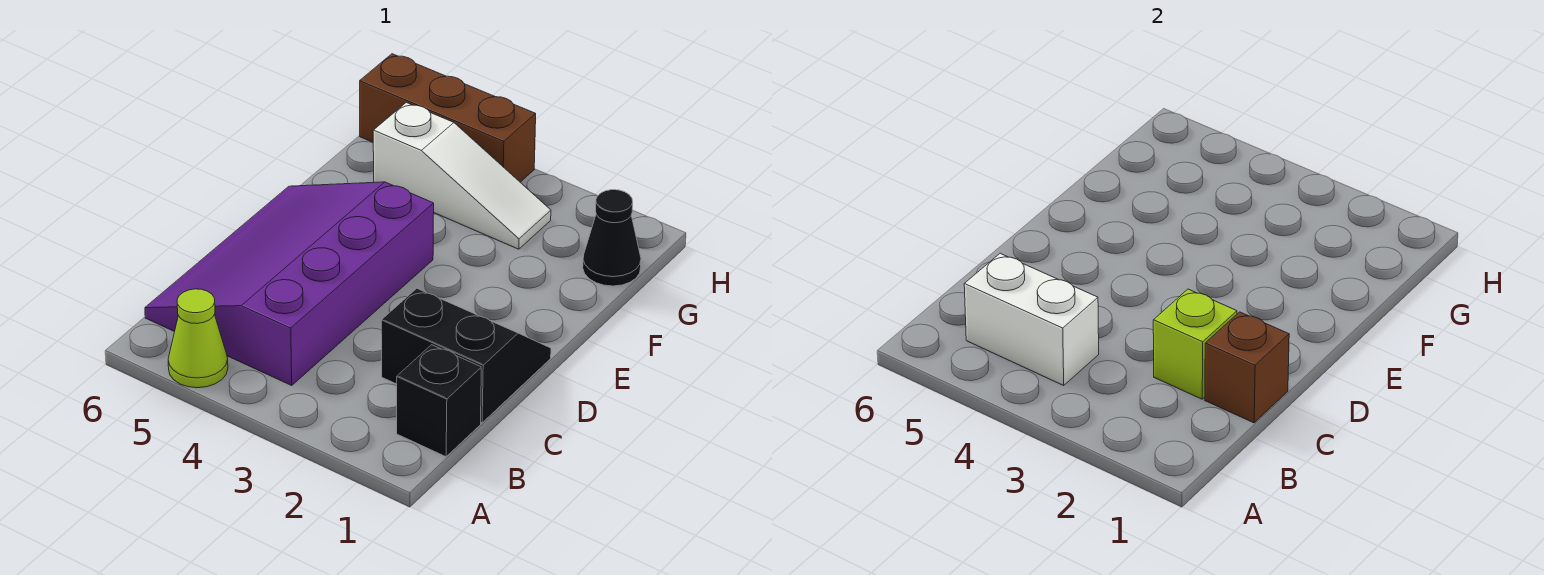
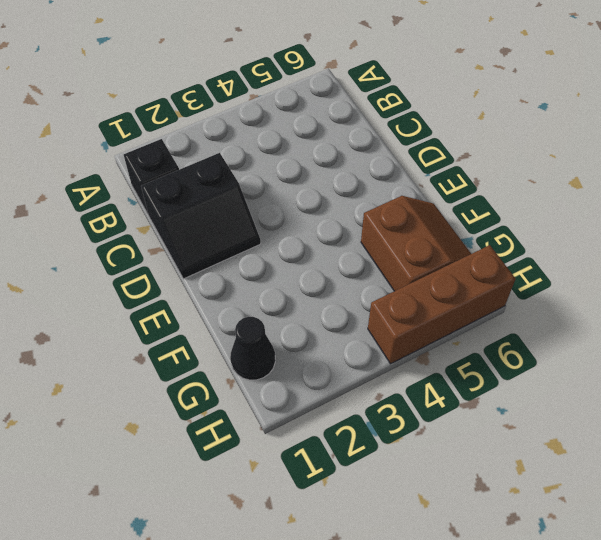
brown 2x2 slope [361,196,471,291] -> white 1x3 slope [373,102,551,249]
none -> lime 1x1 cone [168,289,228,388]
none -> purple 3x4 slope [145,182,434,385]

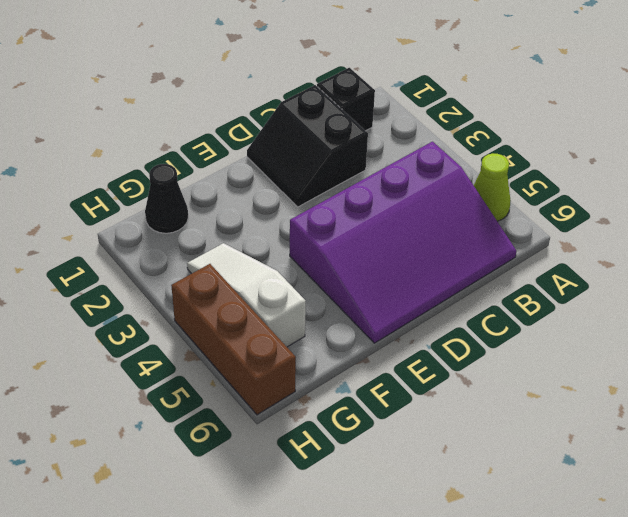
none -> white 1x2 brick [964,253,1099,385]
none -> brown 1x1 brick [1205,312,1289,423]

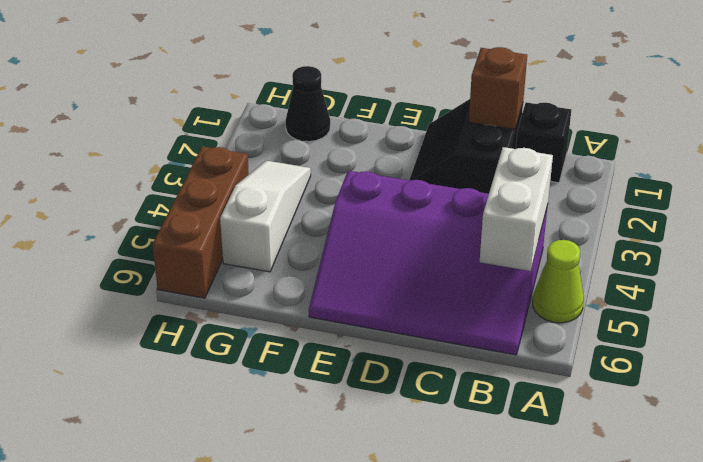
none -> lime 1x1 brick [1153,289,1237,399]

